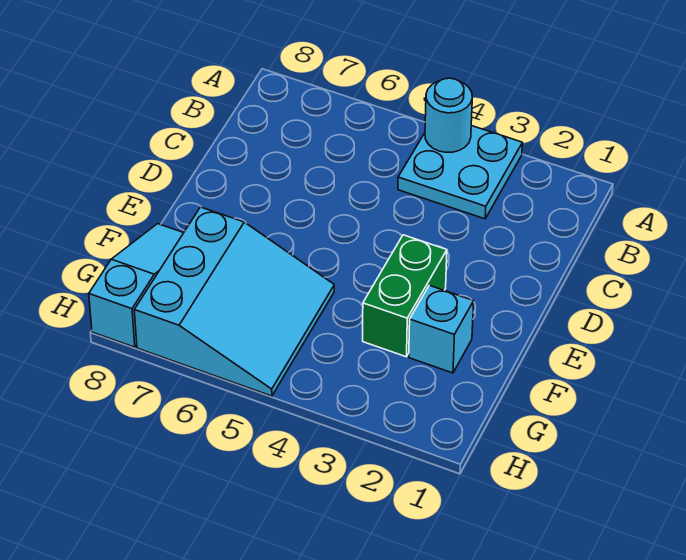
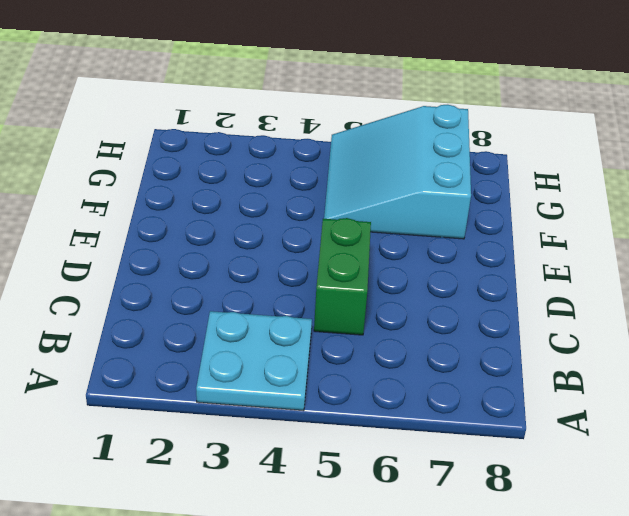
green 1x2 brick [314,218,371,335] -> green 1x2 brick moved to [363,235,447,357]
none -> cyan 1x1 brick [409,285,474,373]
none -> cyan 1x3 slope [89,224,183,347]

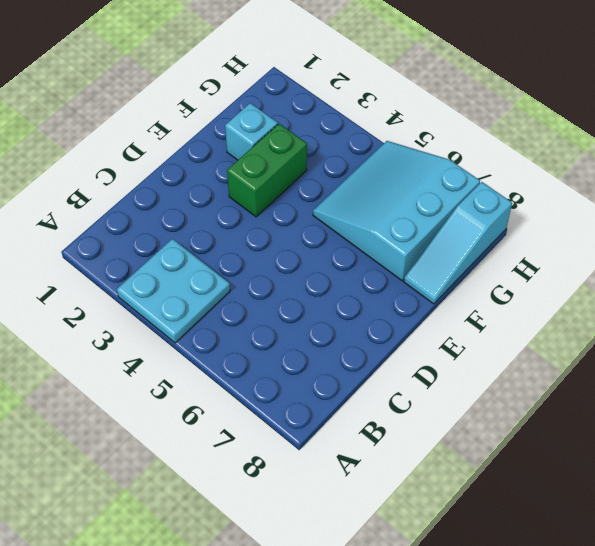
none -> cyan 1x1 round brick [425,78,472,152]

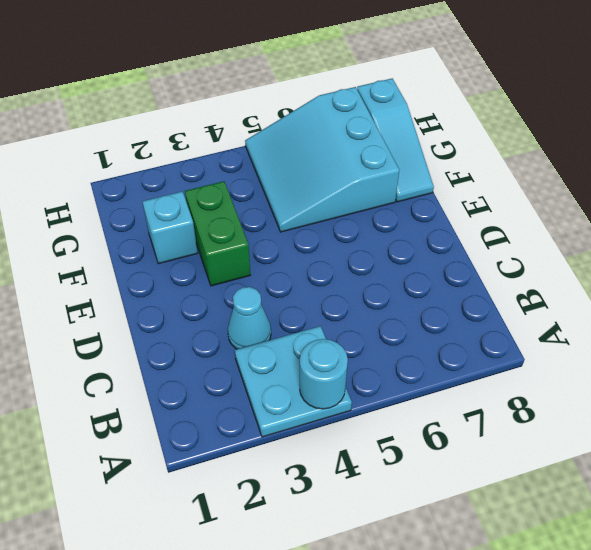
cyan 1x1 cone [228,287,271,349] -> none

